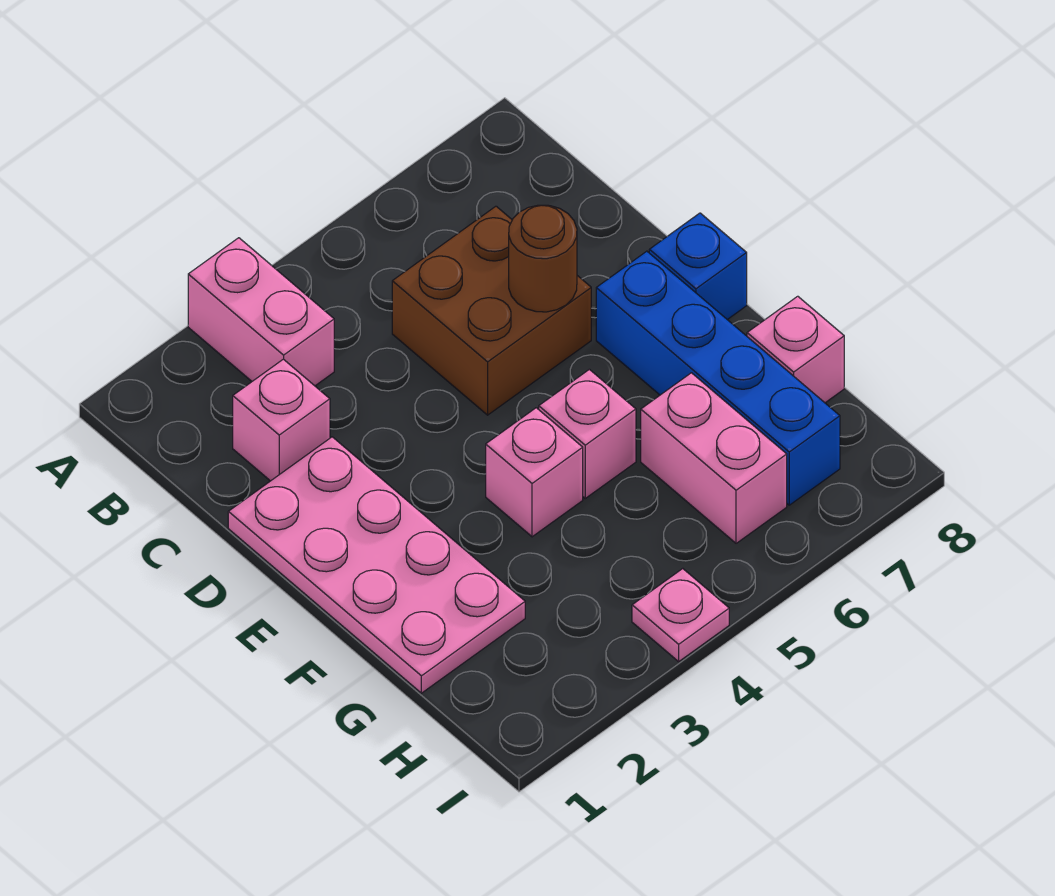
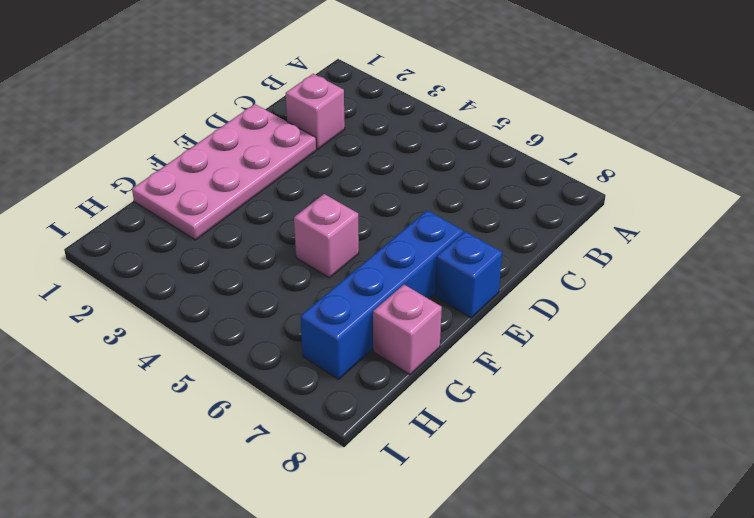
none -> pink 1x2 brick [188,238,334,386]
none -> brown 2x2 brick [392,206,591,415]
none -> pink 1x1 brick [486,408,583,537]

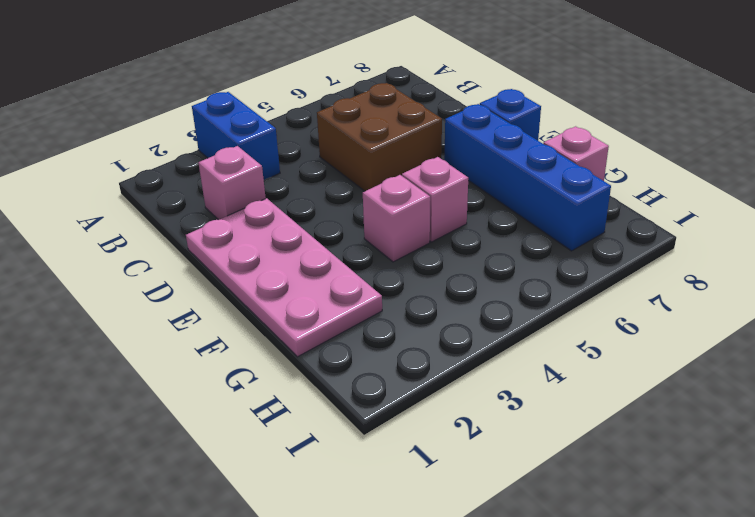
blue 1x2 brick [192,92,280,180] -> pink 1x2 brick [188,238,334,386]
none -> pink 1x2 brick [641,373,787,543]
none -> pink 1x1 plate [632,569,729,662]
none -> brown 1x1 round brick [509,205,577,312]

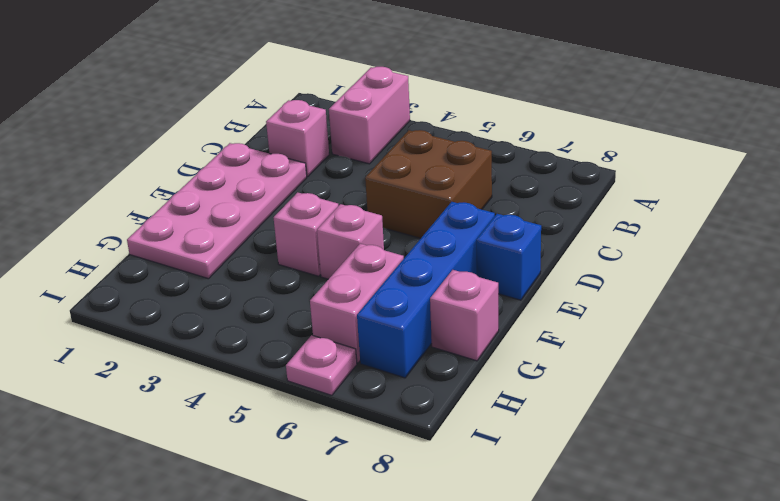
pink 1x1 plate [286,335,357,395] -> pink 1x1 plate moved to [632,569,729,662]
none -> brown 1x1 round brick [509,205,577,312]

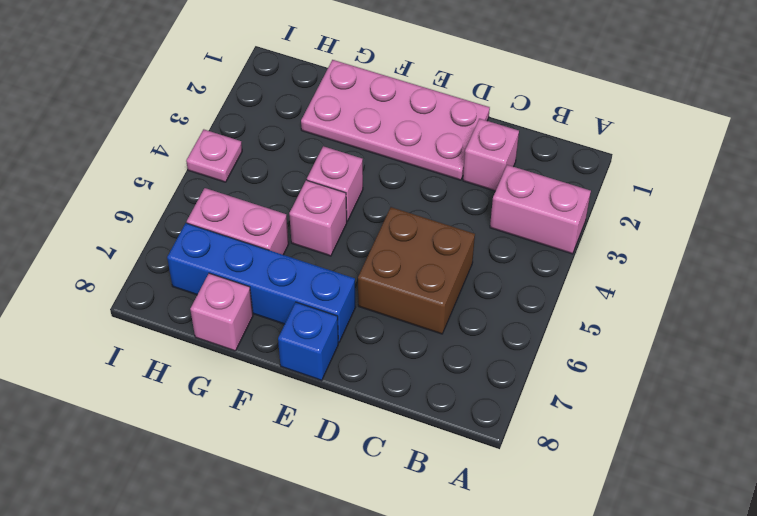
none -> brown 1x1 round brick [509,205,577,312]

